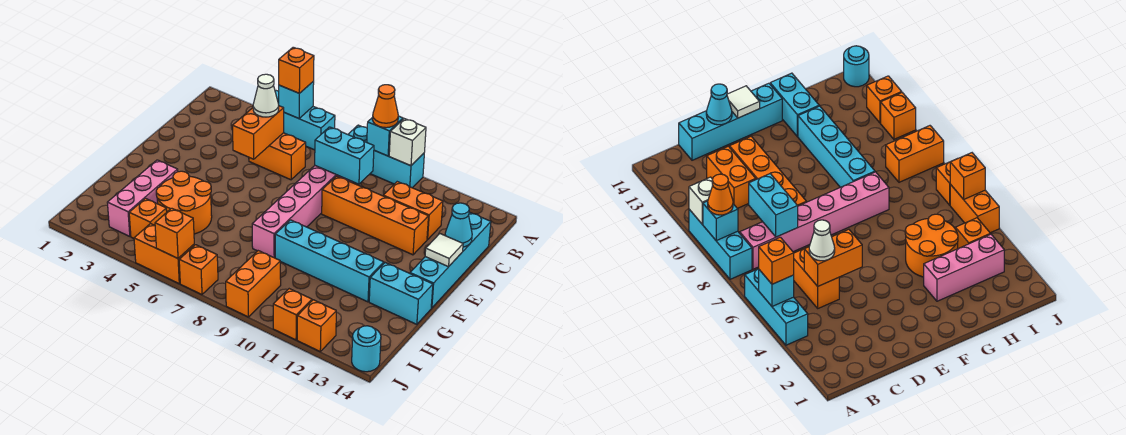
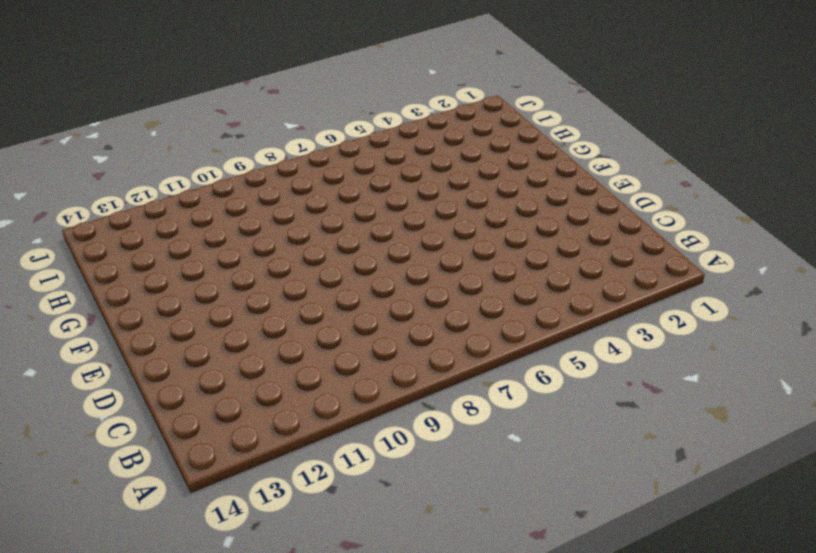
none -> cyan 1x3 brick [275,90,335,150]
none -> cyan 1x3 brick [348,125,424,188]
none -> pink 1x6 brick [252,166,353,258]

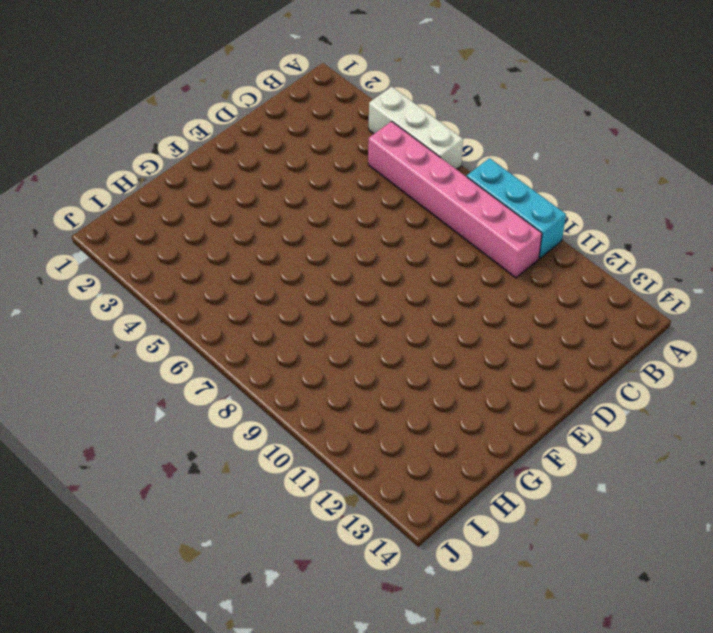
white 1x3 brick [369,87,463,169] -> cyan 1x3 brick [275,90,335,150]
pink 1x6 brick [368,121,542,278] -> pink 1x6 brick turned to [252,166,353,258]
none -> orange 1x2 brick [249,133,306,180]
none -> orange 1x2 brick [383,182,443,240]
none -> cyan 1x4 brick [410,212,491,308]

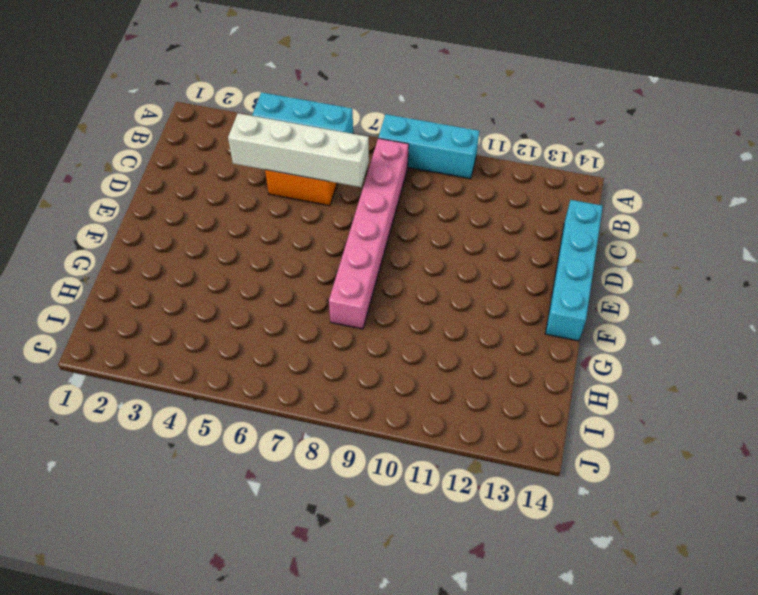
white 1x4 brick [228,113,369,187] -> orange 1x2 brick [232,106,284,159]
none -> orange 1x2 brick [383,182,443,240]
none -> orange 1x4 brick [322,176,428,255]
none -> pink 1x3 brick [107,160,178,236]

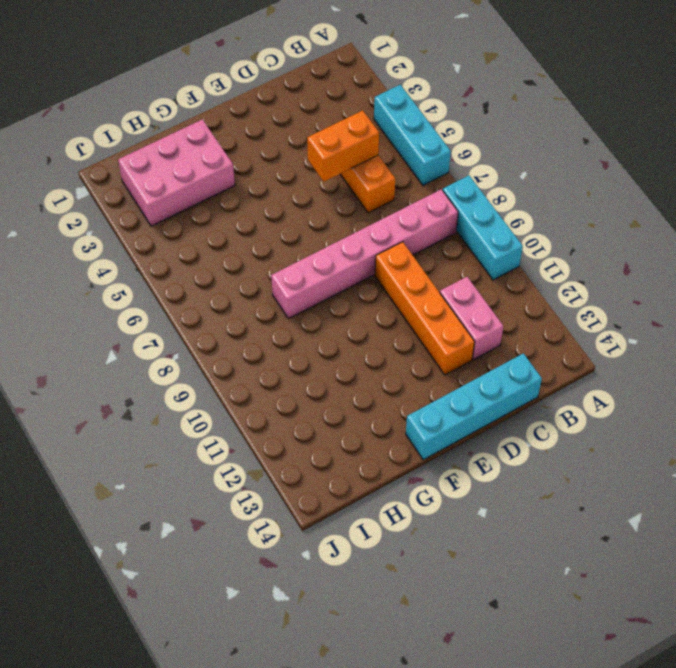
pink 1x2 brick [440,277,503,360] -> orange 1x2 brick [383,182,443,240]
pink 2x3 brick [118,119,235,226] -> pink 1x3 brick [107,160,178,236]
none -> orange 2x2 round brick [156,171,212,234]
none -> cyan 1x4 brick [275,220,384,302]
none -> cyan 1x2 brick [369,263,433,324]

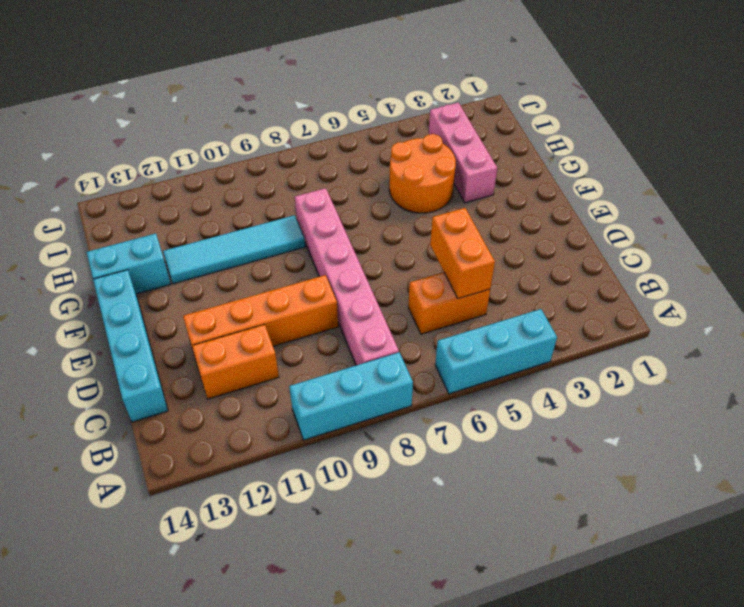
cyan 1x4 tile [163,215,305,284] -> cyan 1x4 brick [275,220,384,302]
none -> orange 1x1 brick [129,198,167,238]
none -> orange 1x2 brick [226,251,281,317]
none -> orange 1x2 brick [134,223,194,283]

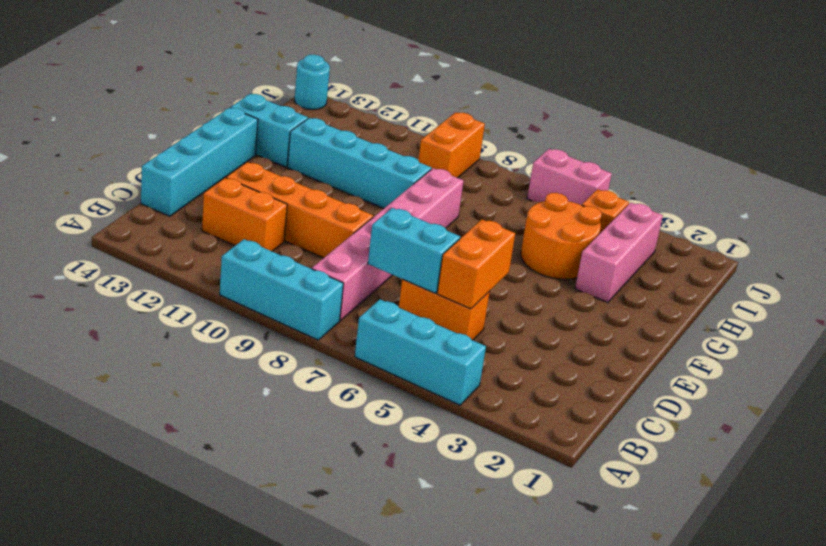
cyan 1x2 brick [368,208,460,293] -> cyan 1x2 brick moved to [315,127,374,184]
pink 1x2 brick [527,149,612,205] -> orange 1x2 brick [134,223,194,283]
none -> orange 1x1 brick [179,245,218,295]
none -> orange 1x1 brick [273,289,312,340]
none -> orange 1x1 brick [297,300,336,351]

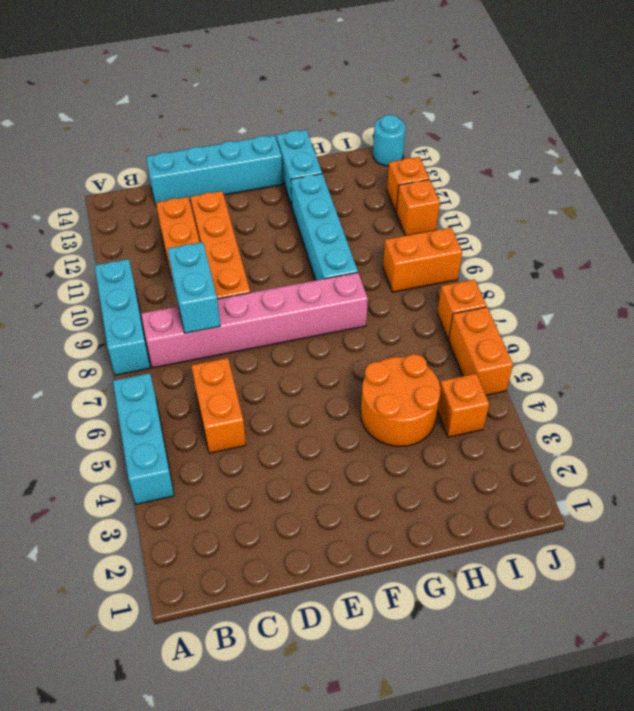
none -> pink 1x3 brick [107,160,178,236]
none -> cyan 1x1 brick [278,82,314,118]
none -> cyan 1x1 brick [367,116,403,156]

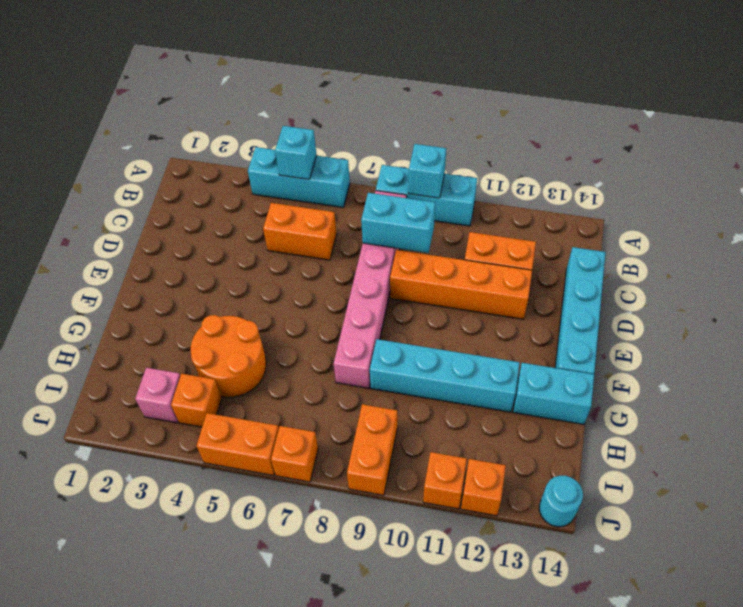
pink 1x1 brick [135,368,181,423] -> pink 1x3 brick [107,160,178,236]
none -> white 1x1 brick [389,119,426,166]
none -> orange 1x2 brick [232,106,284,159]
none -> cyan 1x1 cone [445,203,472,247]

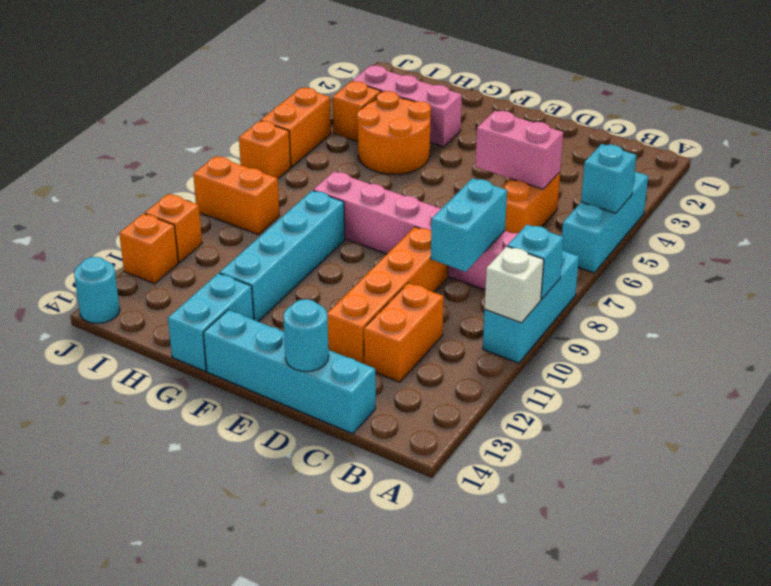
pink 1x2 brick [475,111,563,189] -> orange 1x2 brick [232,106,284,159]
cyan 1x1 round brick [283,299,329,372] -> cyan 1x1 cone [445,203,472,247]
none -> white 1x1 tile [425,234,463,267]
none -> orange 1x1 brick [155,208,194,258]
none -> orange 1x1 brick [279,47,314,93]

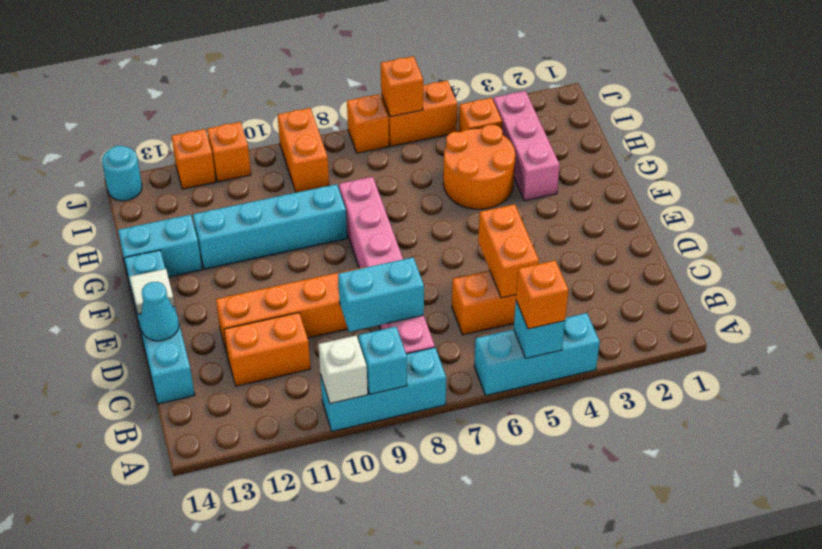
none -> orange 1x1 cone [373,85,398,128]
none -> white 1x1 cone [253,74,279,117]

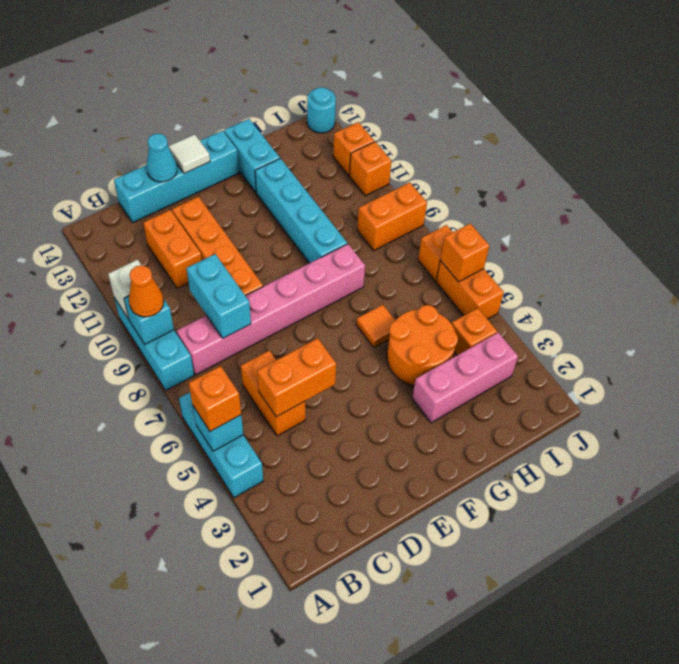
orange 1x1 tile [356,305,395,347] -> none
none -> white 1x1 cone [253,74,279,117]

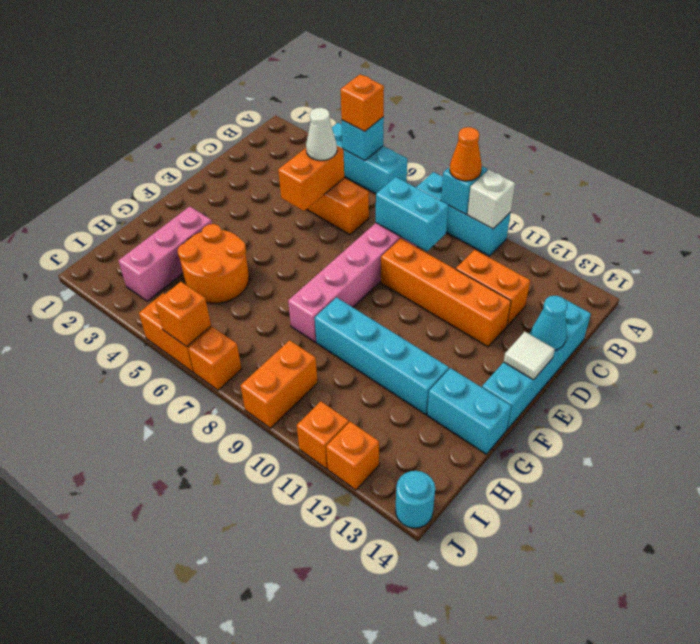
none -> orange 1x1 brick [129,198,167,238]

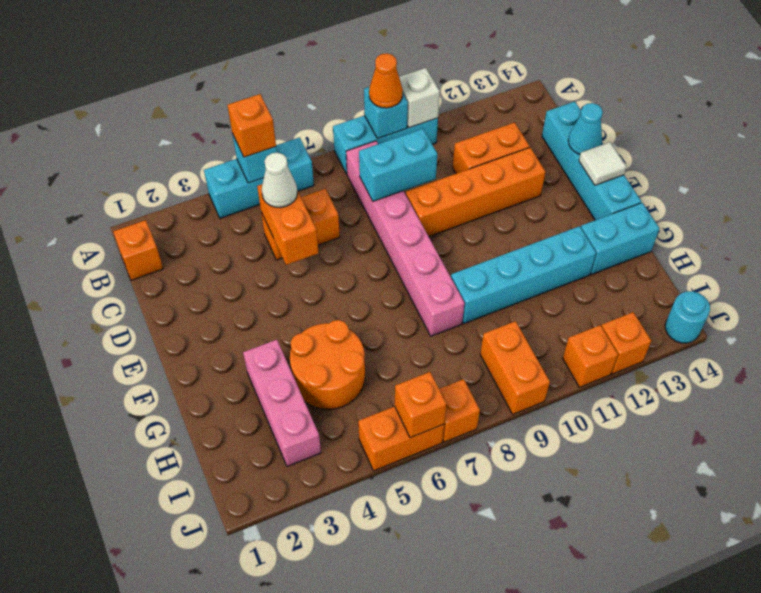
orange 1x1 brick [113,220,163,280] -> orange 1x1 brick moved to [129,198,167,238]

